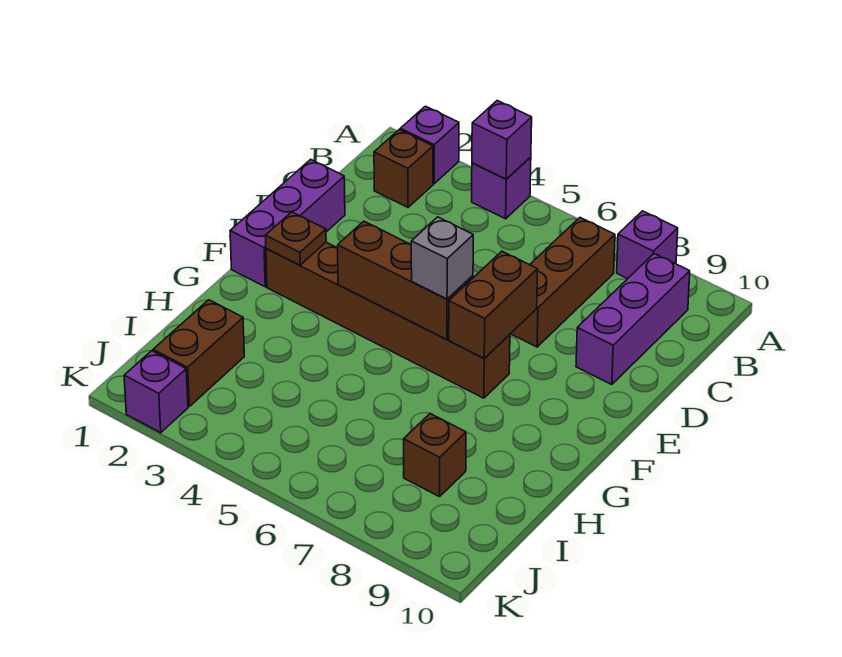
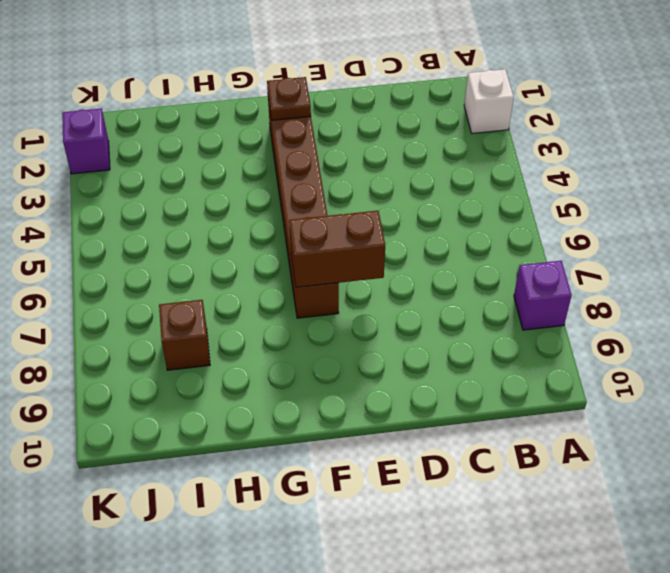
white 1x1 brick [464,69,514,133] -> purple 1x1 brick [400,106,459,184]
none -> purple 1x1 brick [472,157,531,219]
none -> brown 1x1 brick [374,130,433,207]
none -> brown 1x3 brick [511,218,615,347]

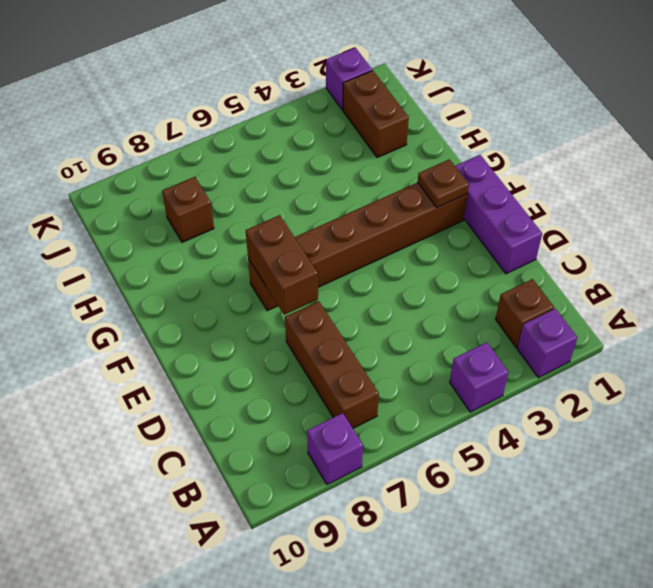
none -> purple 1x3 brick [576,254,690,385]
none -> purple 1x1 brick [472,101,532,179]
none -> brown 1x3 brick [338,221,473,339]

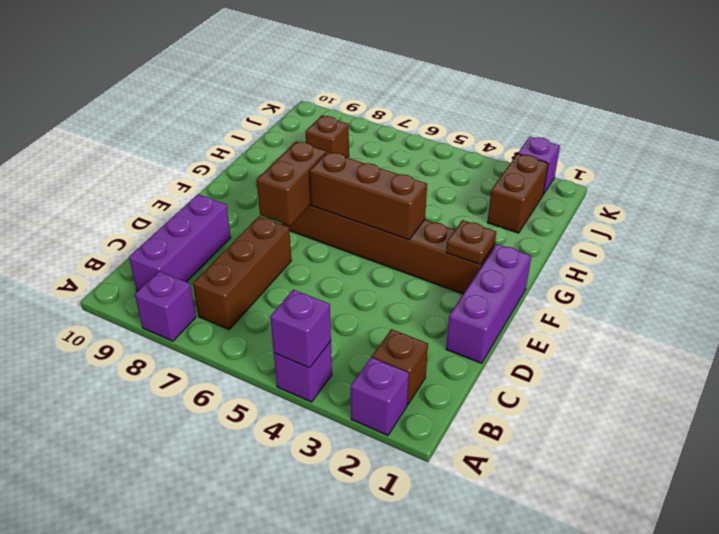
none -> grey 1x1 brick [411,217,473,299]

